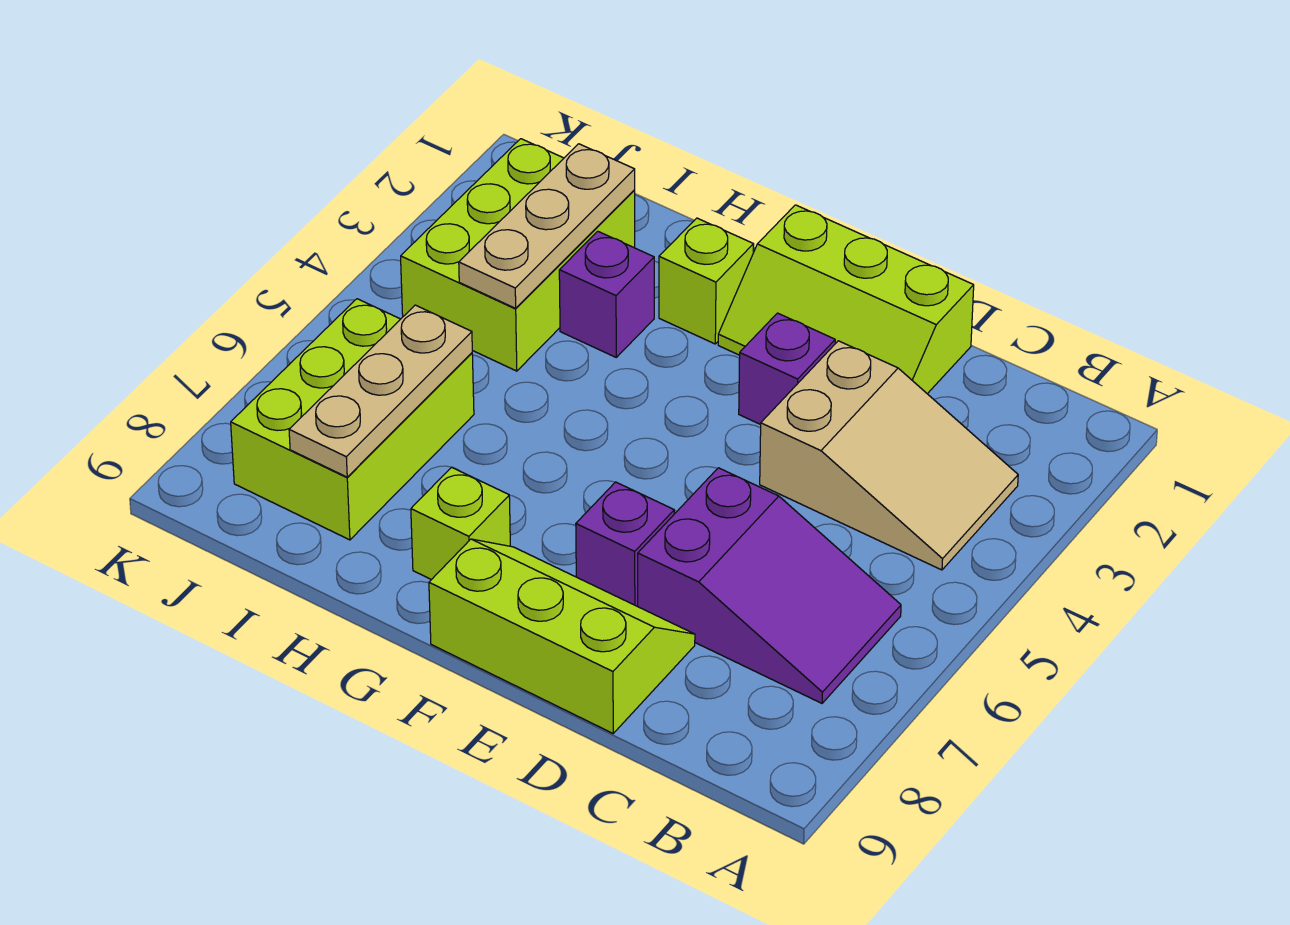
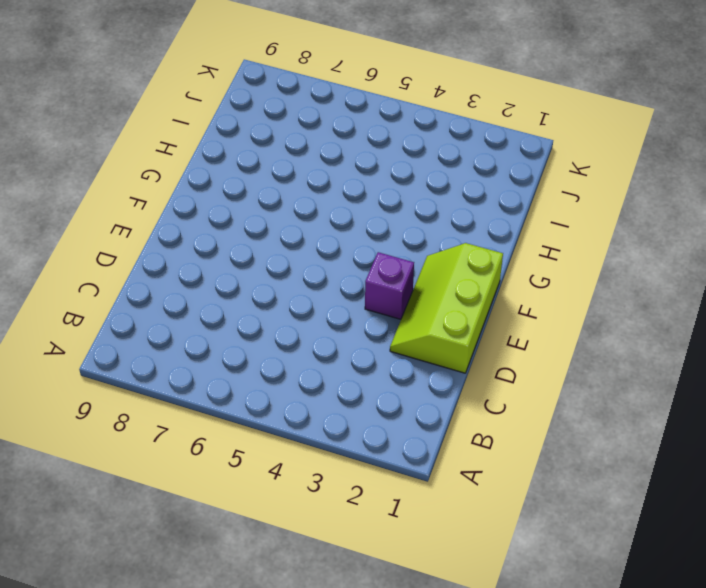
none -> tan 2x3 slope [760,341,1018,570]
none -> purple 2x3 slope [638,468,901,703]
none -> lime 2x3 slope [429,539,695,733]

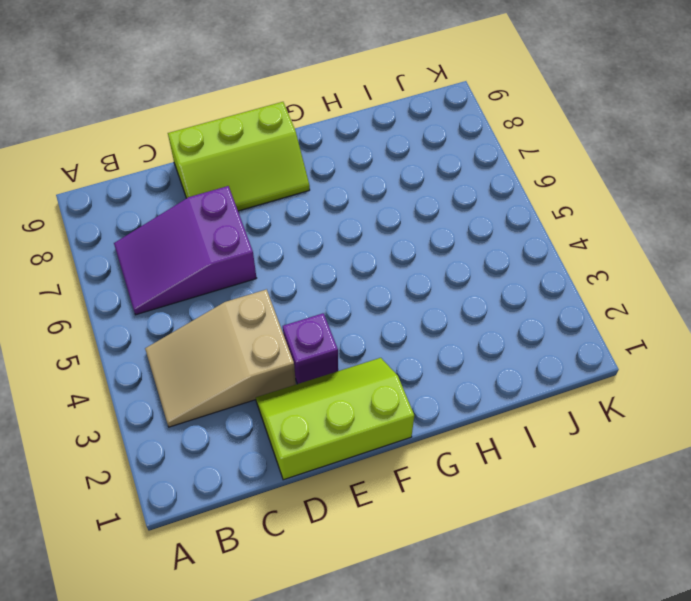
none -> purple 1x1 brick [576,482,674,606]
none -> lime 1x1 brick [659,218,754,344]
none -> lime 1x1 brick [411,467,510,580]

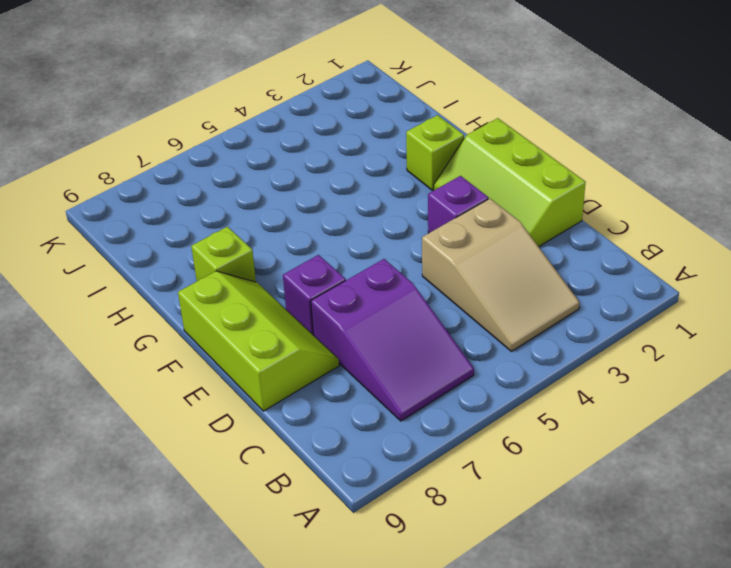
none -> purple 1x1 brick [559,231,654,357]
none -> lime 2x3 brick [401,139,635,371]
none -> lime 2x3 brick [231,299,474,540]

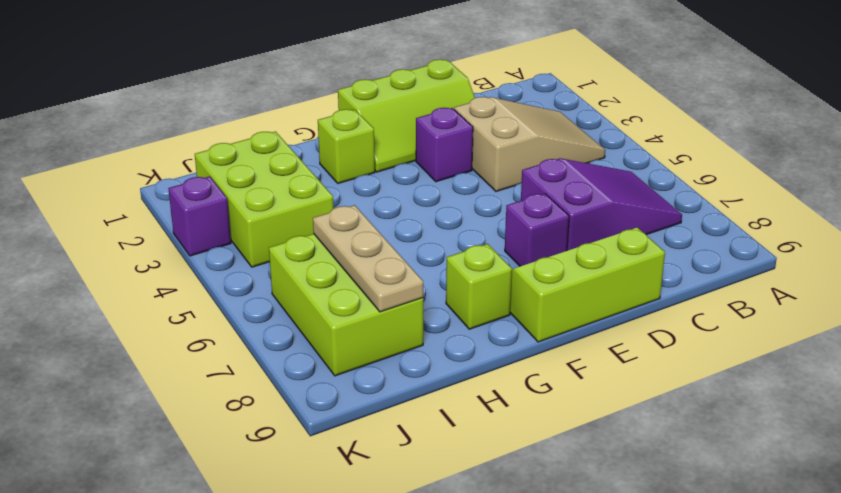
purple 1x1 brick [168,176,231,256] -> purple 1x1 brick moved to [559,231,654,357]
none -> tan 1x3 plate [459,144,635,308]

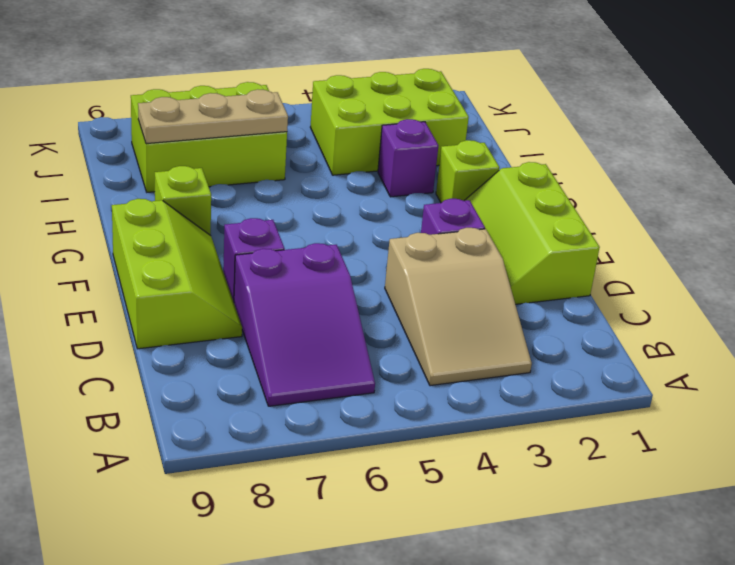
none -> tan 1x3 plate [459,144,635,308]

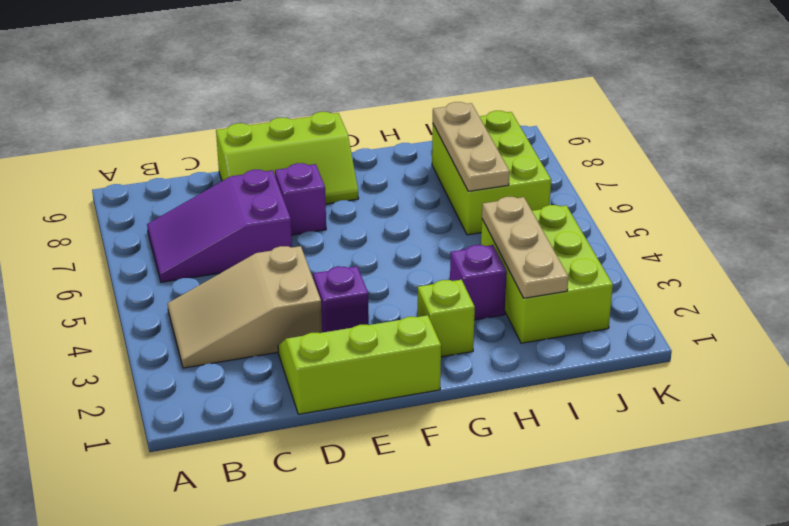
none -> lime 1x1 brick [411,467,510,580]

